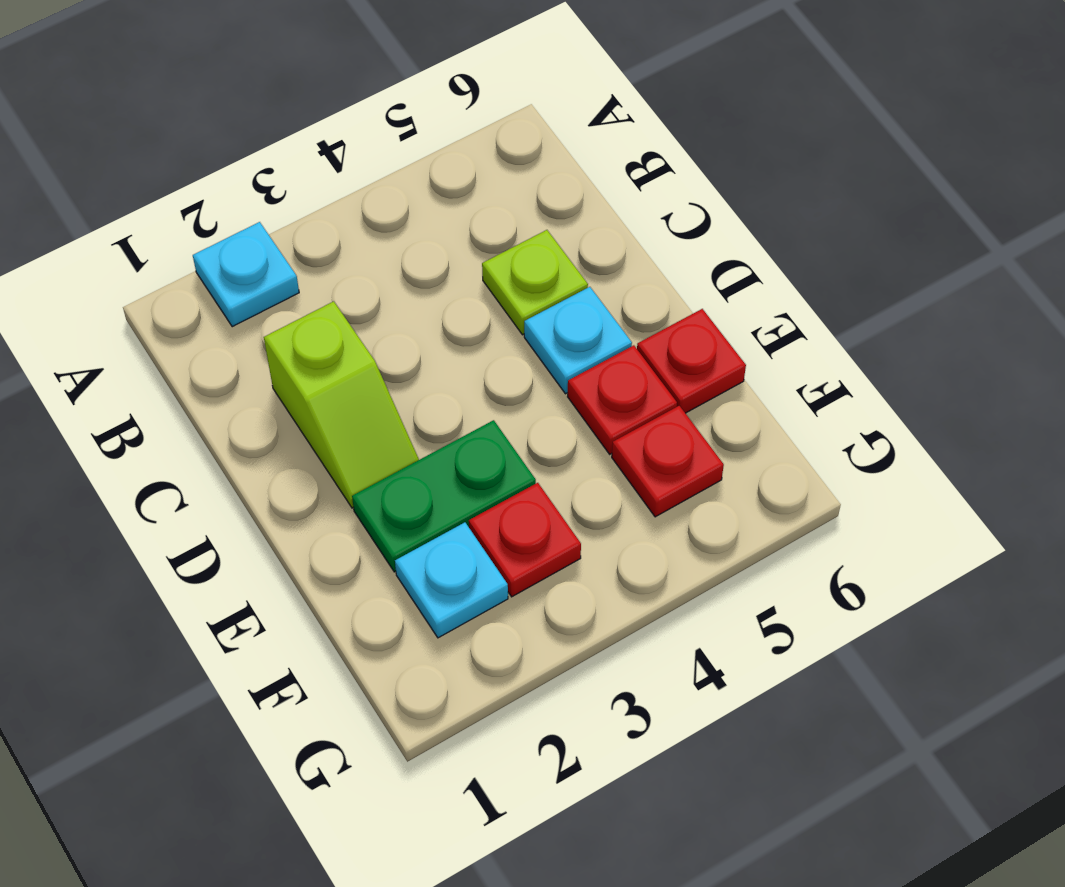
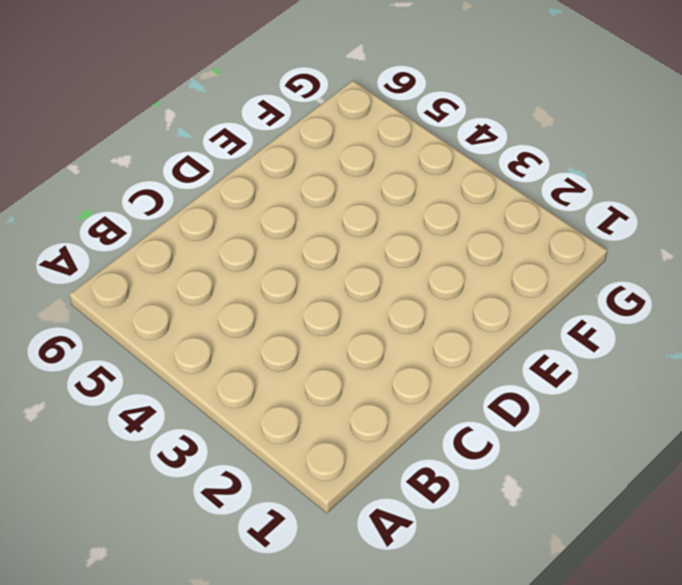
none -> cyan 1x1 plate [193,222,299,327]
none -> lime 1x2 slope [264,301,419,508]

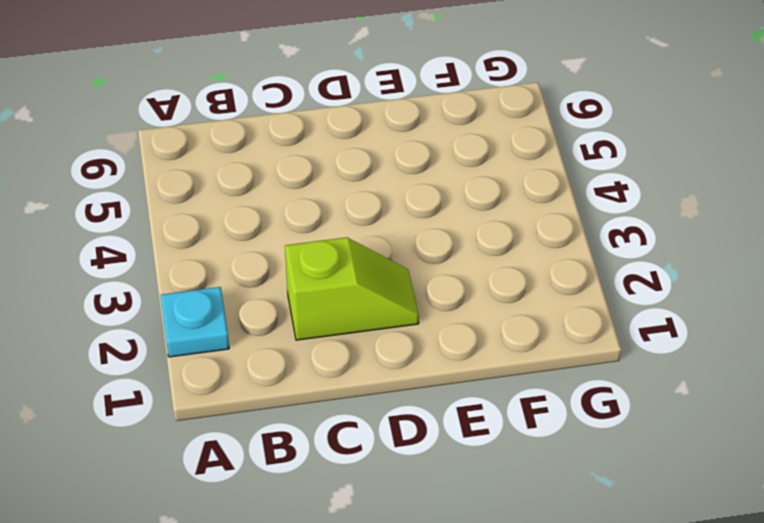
none -> lime 1x1 plate [482,230,588,335]
none -> cyan 1x1 plate [524,287,632,394]

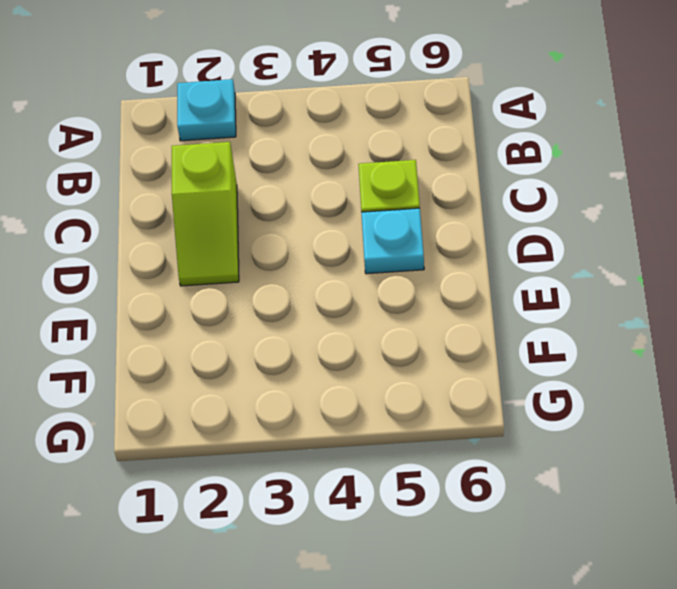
none -> green 1x2 plate [352,420,536,572]
none -> red 1x1 plate [568,345,677,454]

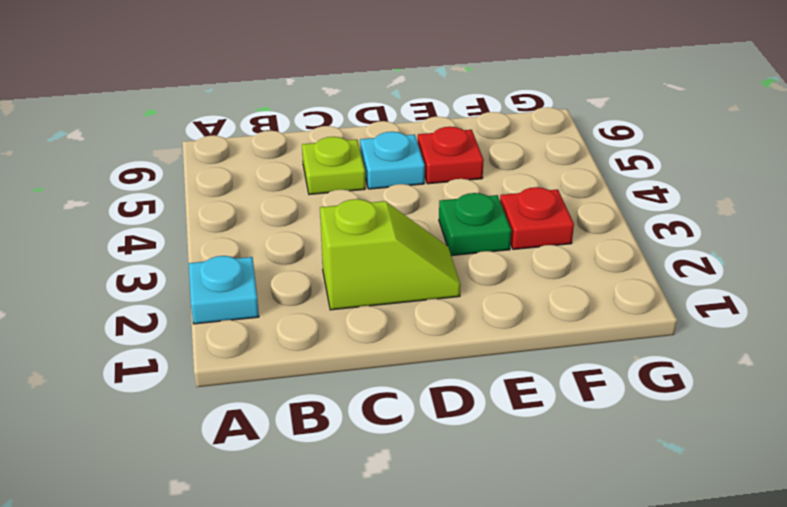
green 1x1 plate [439,193,511,256] -> green 1x2 plate [352,420,536,572]
none -> red 1x1 plate [637,309,746,413]
none -> cyan 1x1 plate [395,522,508,638]

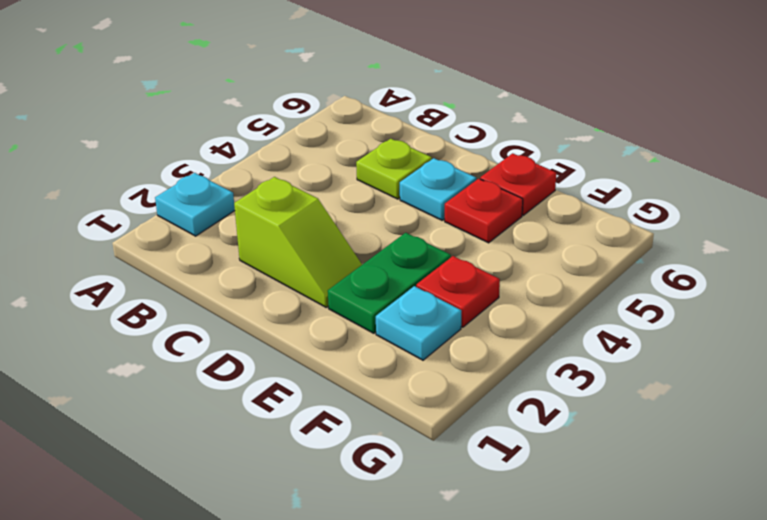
none -> red 1x1 plate [612,406,724,517]

